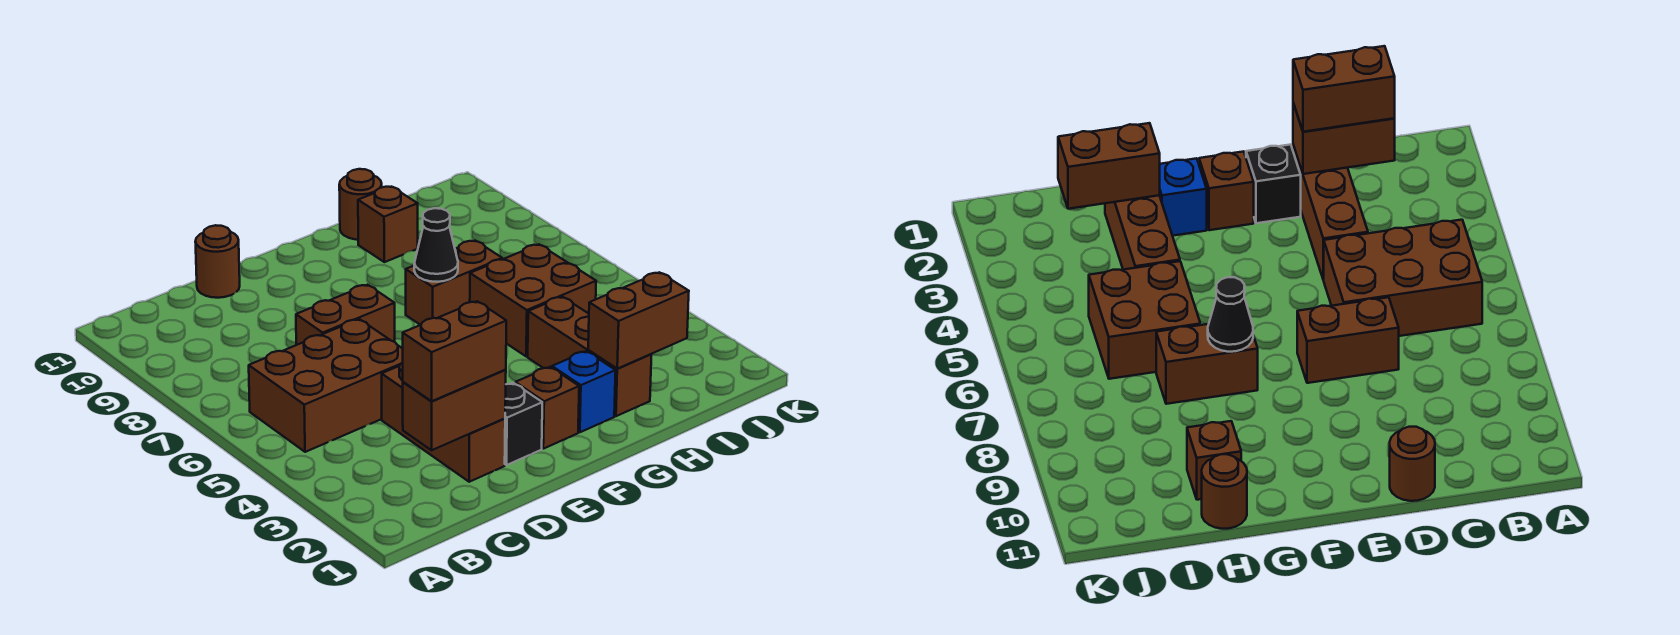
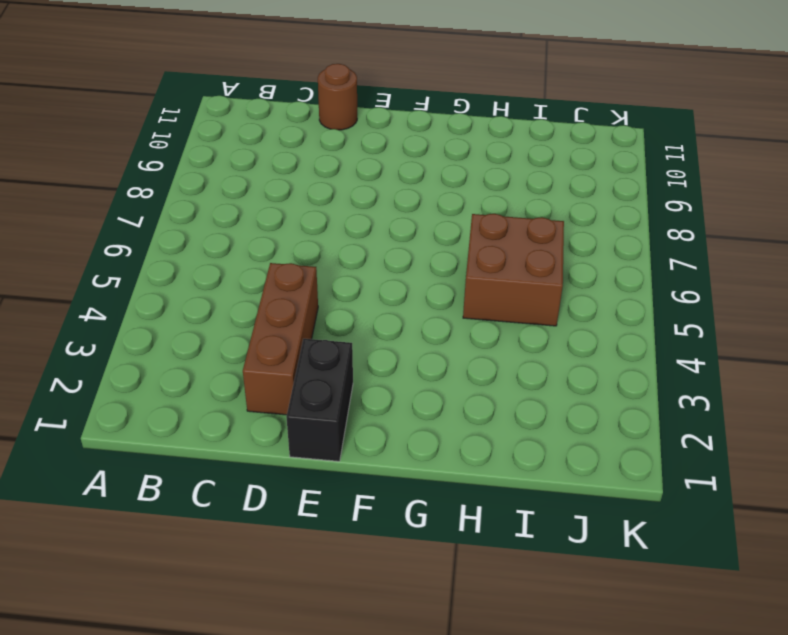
black 1x2 brick [286,339,353,461] -> black 1x1 brick [505,383,542,465]
none -> brown 2x3 brick [249,319,403,452]
none -> brown 1x2 brick [296,285,395,345]
none -> brown 1x1 brick [515,367,579,449]

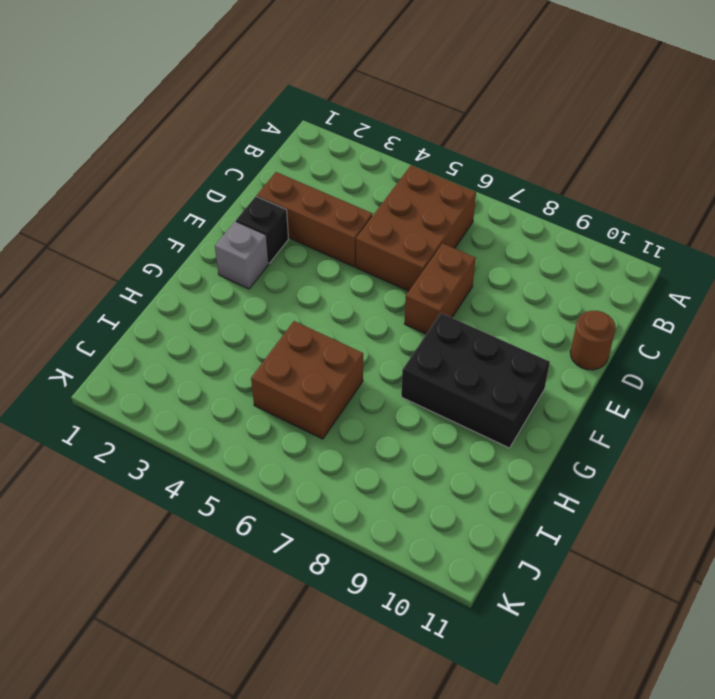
grey 1x1 brick [215,221,269,289] -> brown 1x1 brick [515,367,579,449]
black 2x3 brick [401,313,550,448] -> none
none -> blue 1x1 brick [552,351,616,432]
none -> brown 1x2 brick [406,241,502,325]
none -> brown 1x3 brick [528,297,652,416]

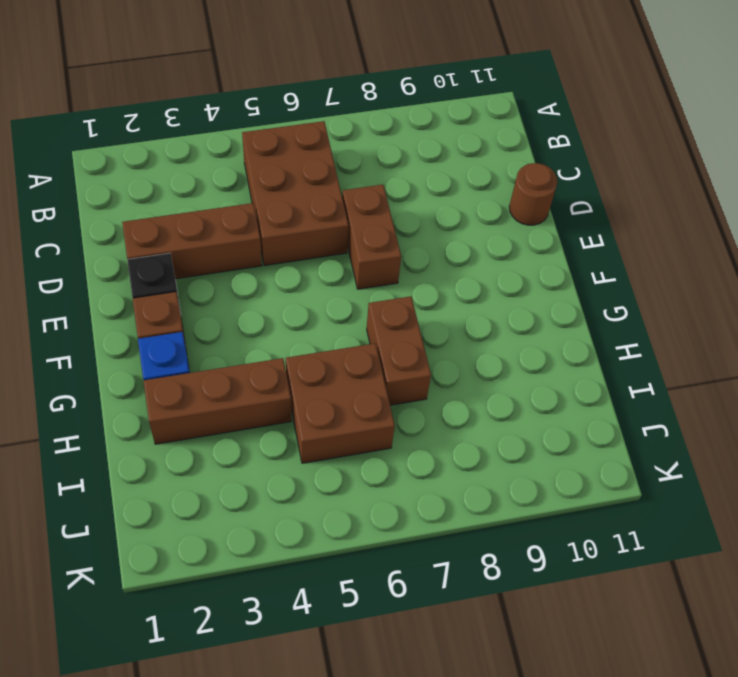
none -> brown 1x1 brick [358,187,418,262]
none -> brown 1x1 round brick [339,169,382,240]
none -> brown 1x2 brick [403,370,506,450]

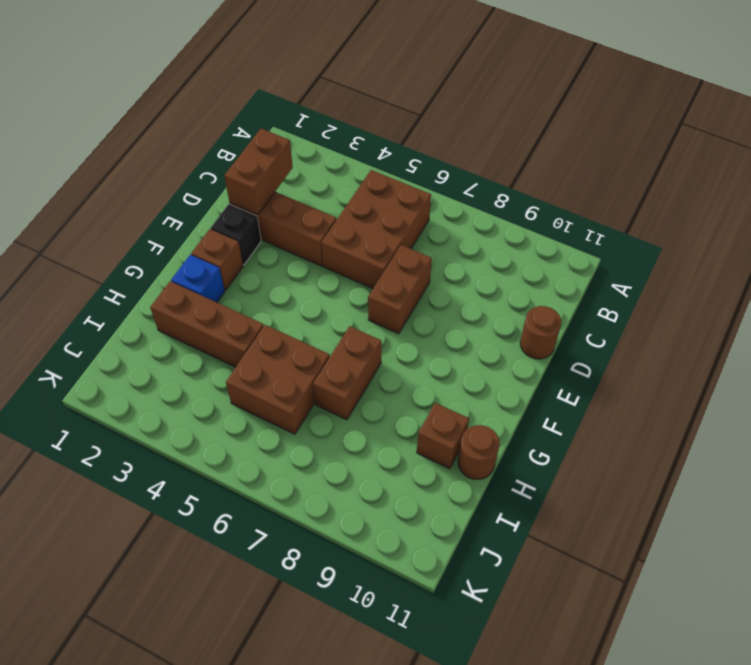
none -> black 1x1 cone [414,208,458,282]
none -> brown 1x2 brick [588,272,689,369]
none -> brown 1x2 brick [403,301,506,401]

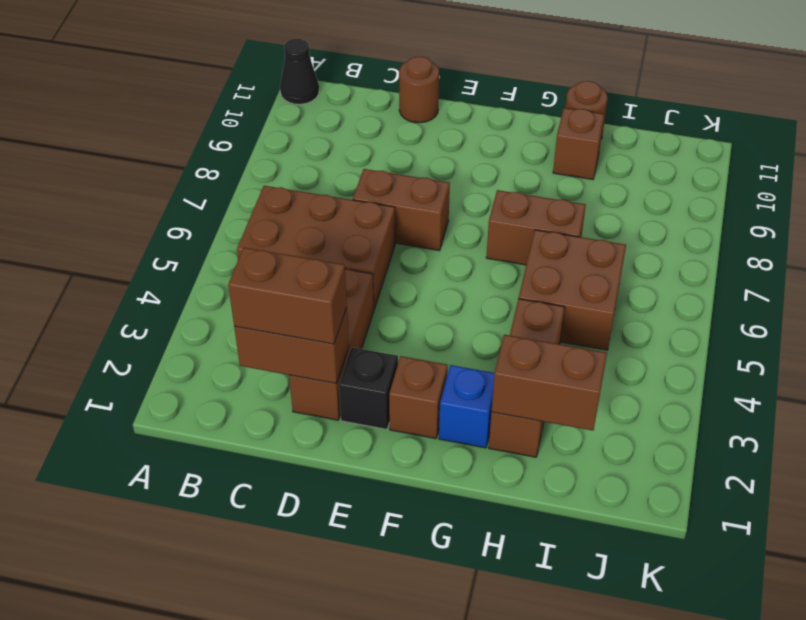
black 1x1 cone [280,39,319,104] -> black 1x1 cone moved to [414,208,458,282]

